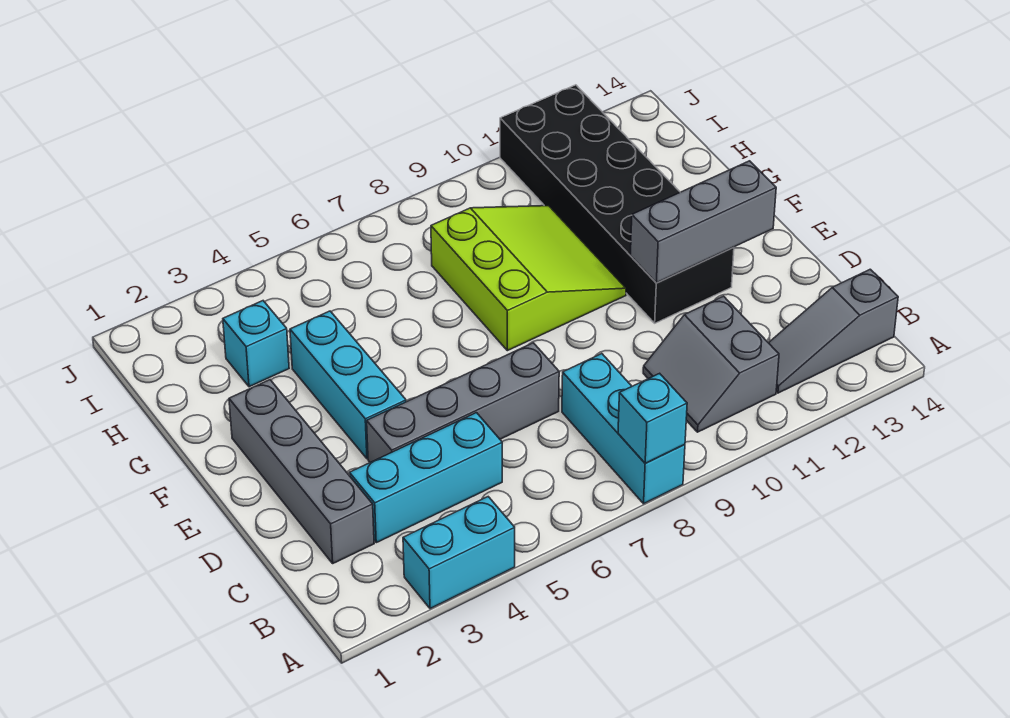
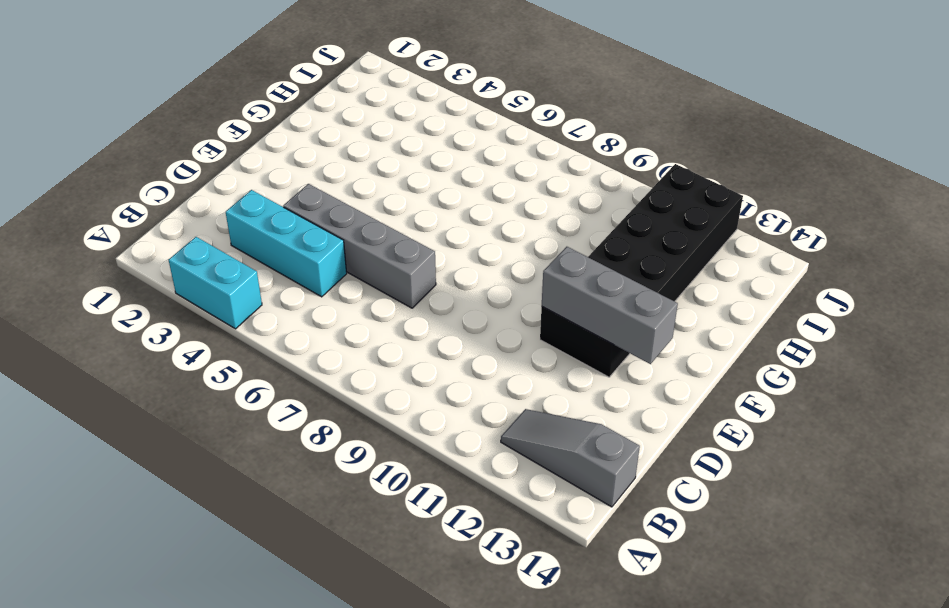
none -> cyan 1x3 brick [562,354,685,504]
none -> grey 2x2 slope [643,296,779,432]
none -> grey 1x4 brick [229,380,374,563]

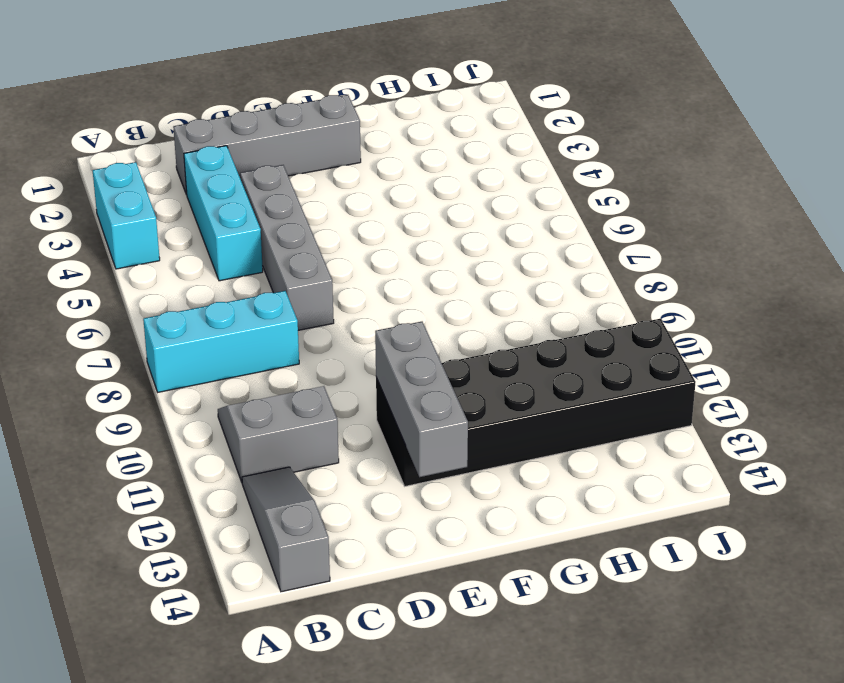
none -> cyan 1x3 brick [290,311,406,459]
none -> lime 3x3 slope [431,206,626,351]
none -> cyan 1x1 brick [223,301,289,387]

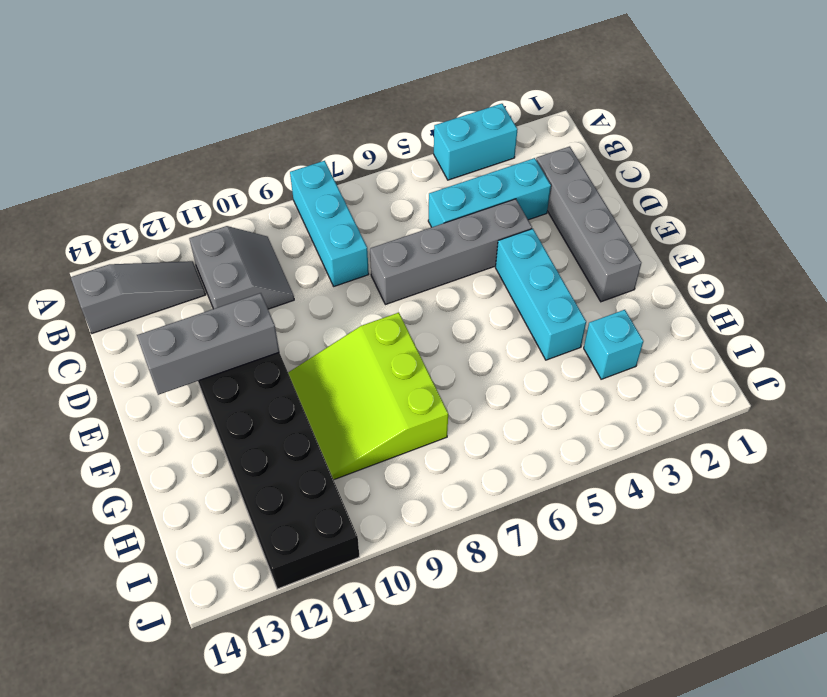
none -> cyan 1x1 brick [618,373,687,463]

